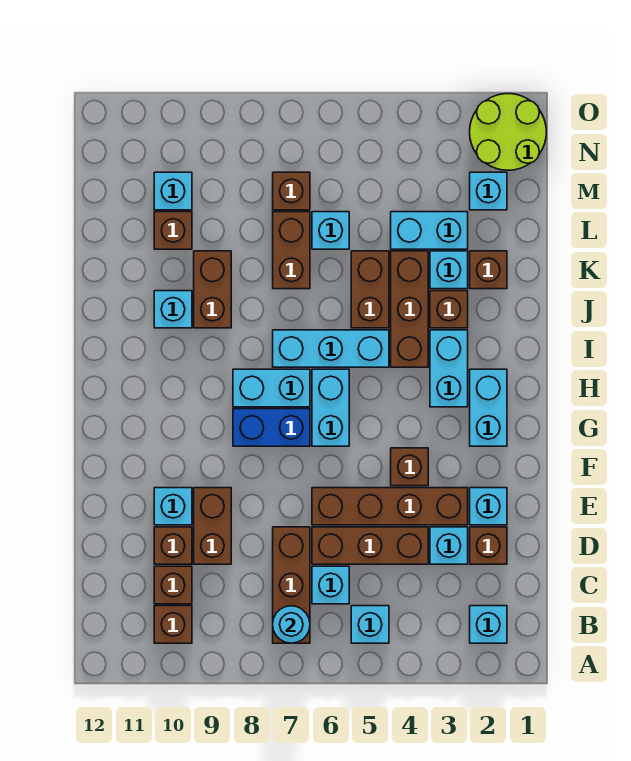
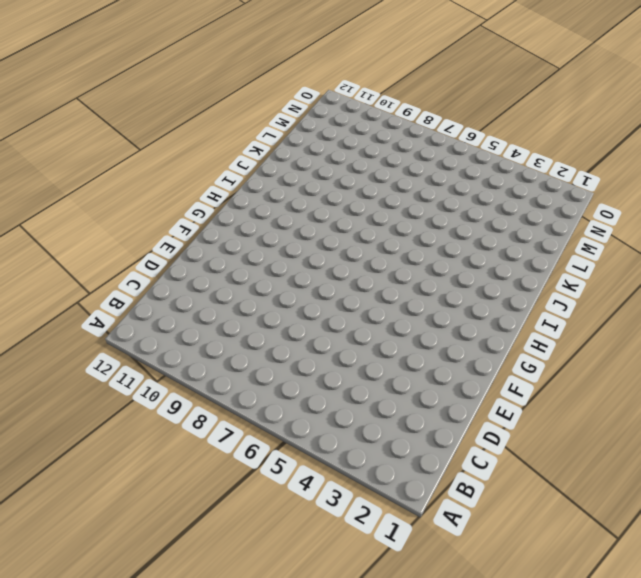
none -> cyan 1x1 brick [470,606,507,643]
none -> cyan 1x1 brick [351,606,389,643]
none -> brown 1x3 brick [273,527,310,643]
none -> brown 1x1 brick [154,606,192,643]

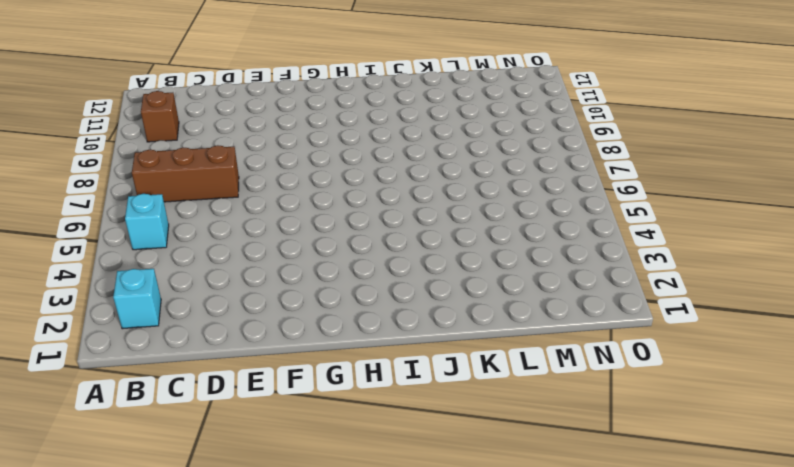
none -> cyan 1x1 brick [312,566,349,604]
none -> brown 1x1 brick [154,566,192,604]
none -> brown 1x1 brick [470,527,507,564]
none -> cyan 1x1 brick [430,527,468,564]

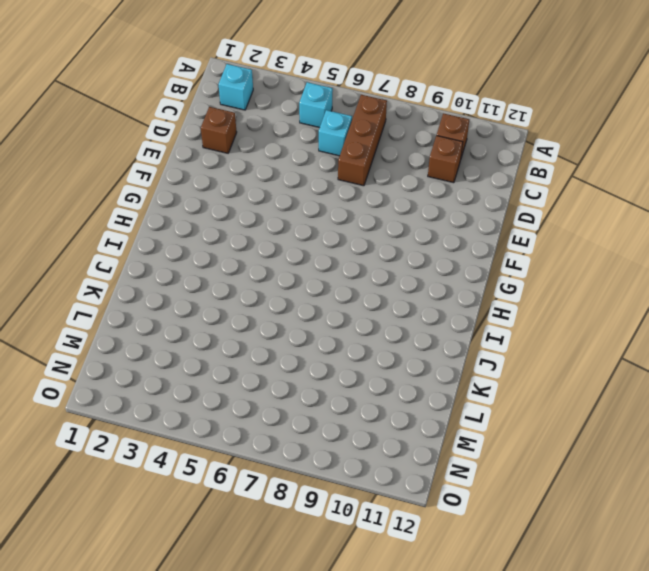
none -> cyan 1x1 brick [430,527,468,564]
none -> brown 1x3 brick [312,527,428,564]
none -> brown 1x2 brick [194,488,231,564]
none -> brown 1x1 brick [154,527,192,564]

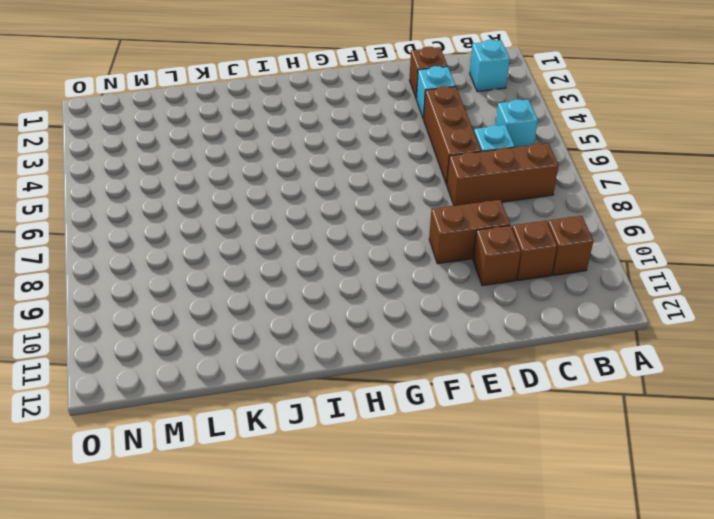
none -> cyan 1x1 brick [470,488,507,525]
none -> brown 1x4 brick [312,488,468,525]
none -> cyan 1x1 brick [154,488,192,525]
none -> brown 1x1 brick [391,448,428,486]

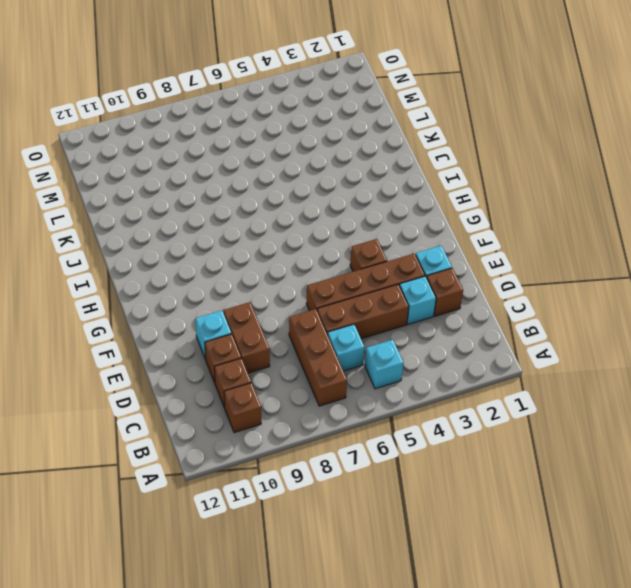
none -> cyan 1x1 brick [470,606,507,643]
none -> cyan 1x2 brick [470,369,507,446]
none -> cyan 1x2 brick [312,369,349,446]
none -> blue 1x2 brick [233,409,310,446]

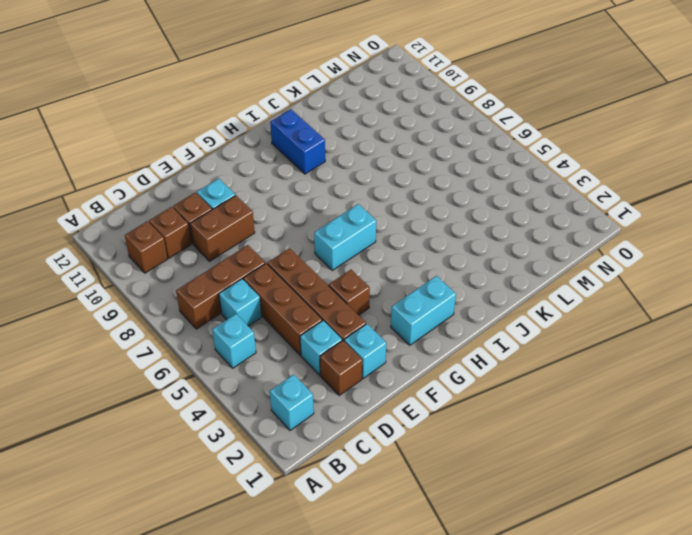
blue 1x2 brick [270,109,325,174] -> blue 1x2 brick moved to [233,409,310,446]
none -> cyan 1x2 brick [430,330,468,407]
none -> cyan 1x2 brick [233,369,310,407]
none -> brown 1x3 brick [391,251,428,367]
none -> cyan 1x3 brick [273,330,389,367]

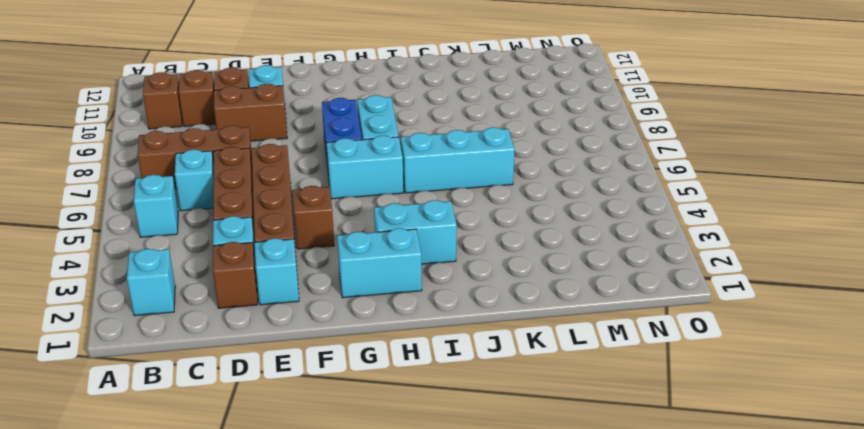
cyan 1x3 brick [401,127,515,193] -> cyan 1x3 brick turned to [273,330,389,367]
none -> brown 1x3 brick [391,251,428,367]
none -> brown 1x1 brick [430,291,468,328]
none -> brown 1x2 brick [351,251,389,328]
none -> brown 1x2 brick [194,251,231,328]

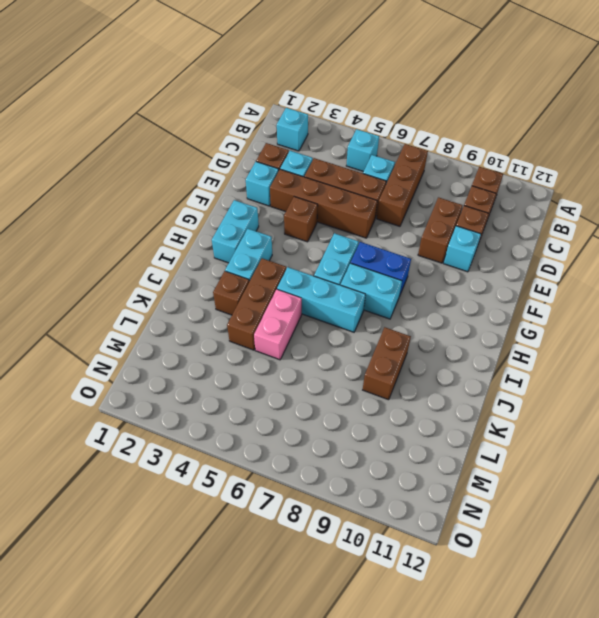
pink 1x2 brick [254,289,302,360] -> brown 1x2 brick [351,251,389,328]
none -> cyan 1x1 brick [154,291,192,328]
none -> brown 1x1 brick [470,251,507,289]
none -> cyan 1x1 brick [430,251,468,289]
none -> brown 1x2 brick [273,212,310,289]

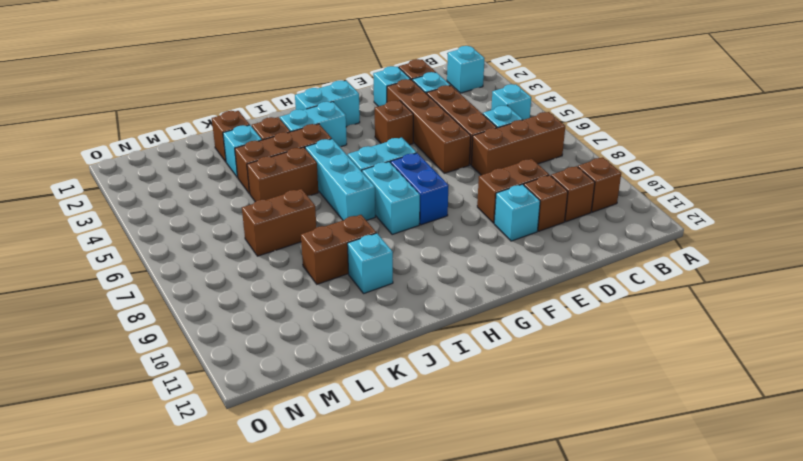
none -> cyan 1x2 brick [391,212,468,249]
none -> cyan 1x1 brick [312,212,349,249]
none -> brown 1x1 brick [154,212,192,249]
none -> cyan 1x1 brick [470,172,507,210]

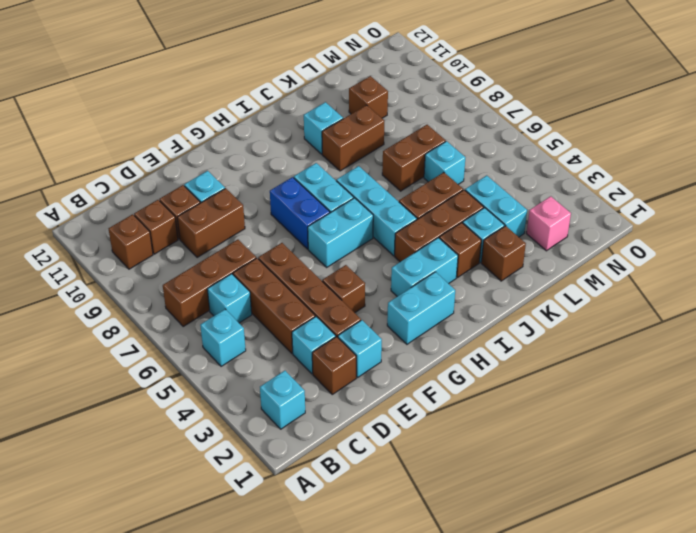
pink 1x1 brick [526,196,571,251] -> cyan 1x1 brick [470,172,507,210]
none -> brown 1x1 brick [273,172,310,210]
none -> cyan 1x1 brick [154,172,192,210]
none -> lime 2x2 round brick [470,94,546,170]
none -> cyan 1x1 round brick [273,606,310,643]

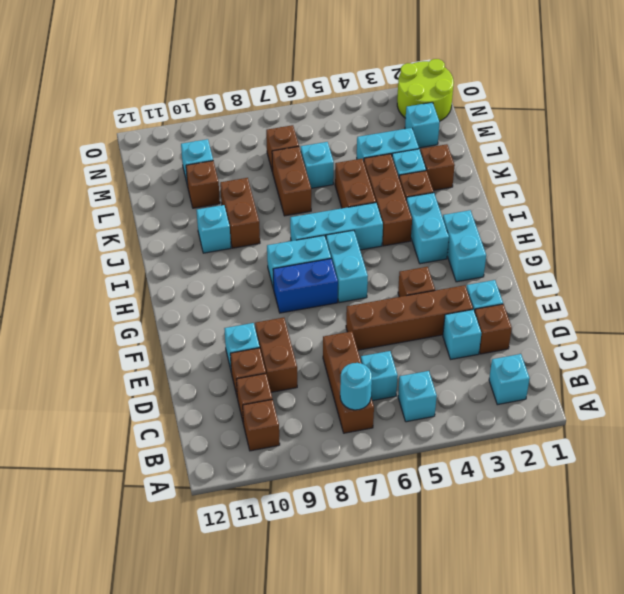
none -> brown 1x3 brick [312,527,428,564]

